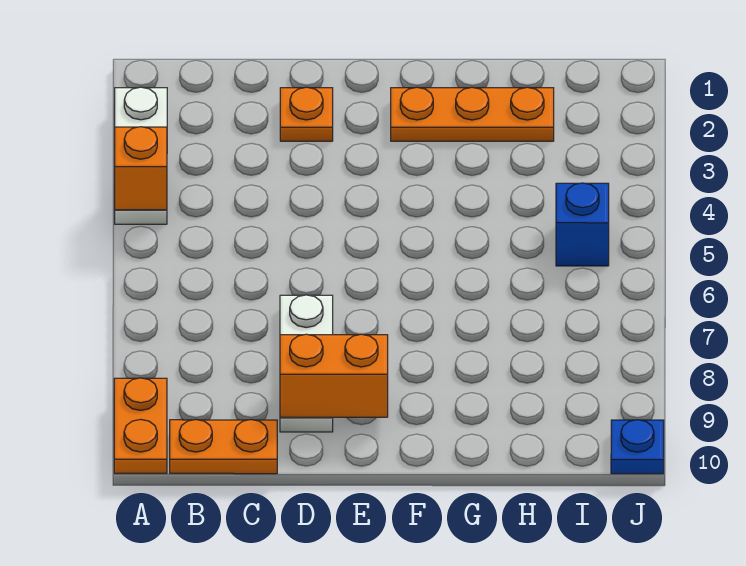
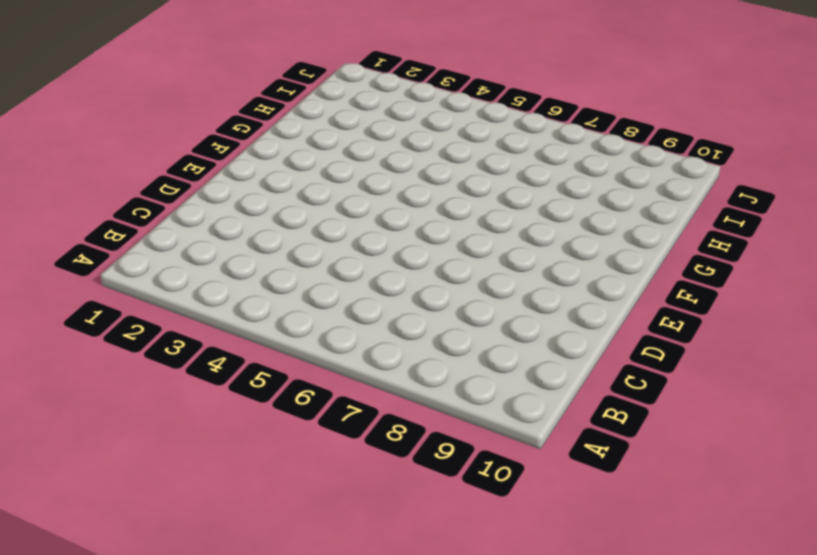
none -> white 1x3 plate [115,87,167,224]
none -> orange 1x2 plate [114,378,167,473]

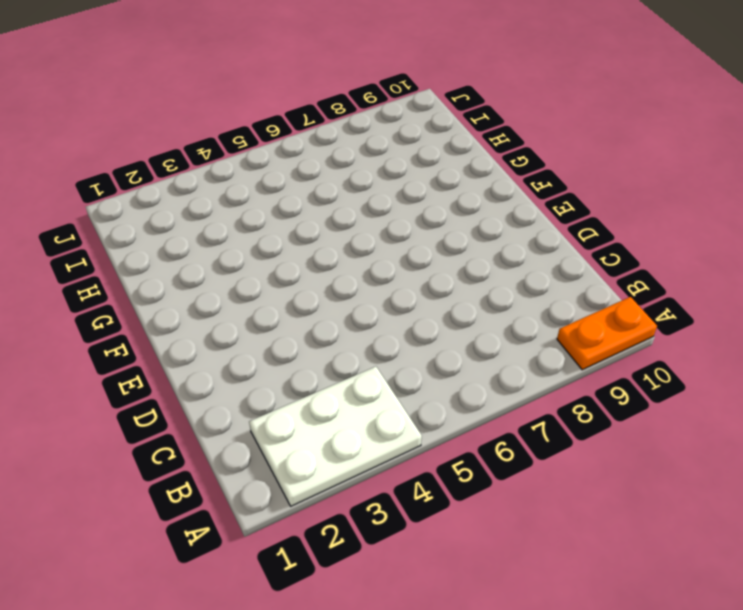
white 2x3 plate [249,367,422,506] -> white 1x3 plate [115,87,167,224]
none -> orange 1x2 plate [170,420,277,474]
none -> orange 1x1 plate [280,87,333,141]

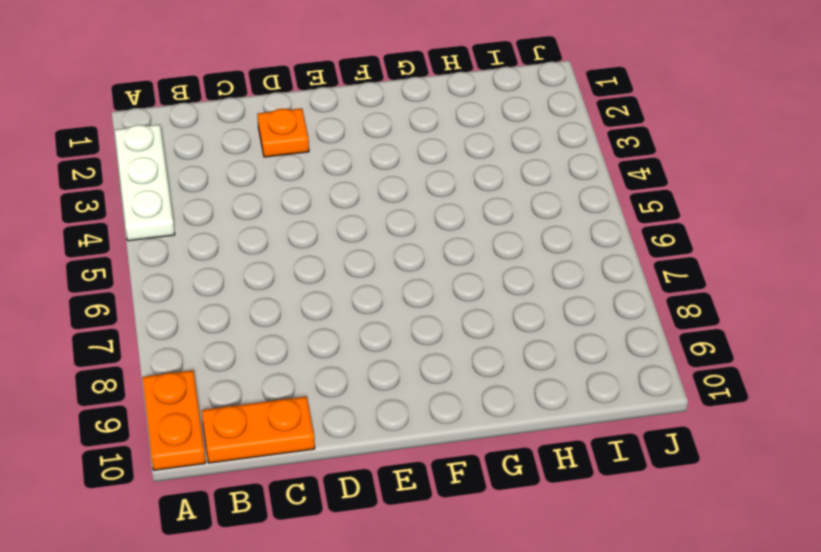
none -> white 1x3 plate [280,295,333,432]
none -> orange 1x3 plate [391,87,554,141]

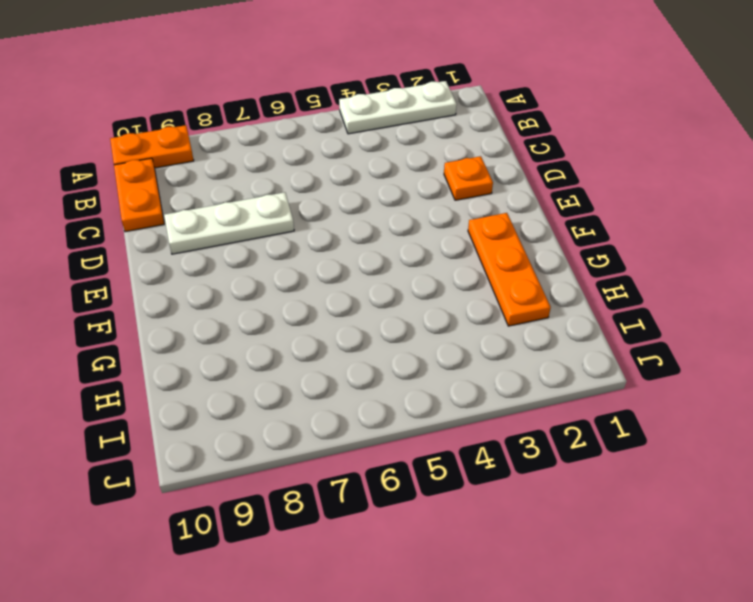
none -> blue 1x1 brick [556,183,609,266]
none -> blue 1x1 plate [611,420,664,474]

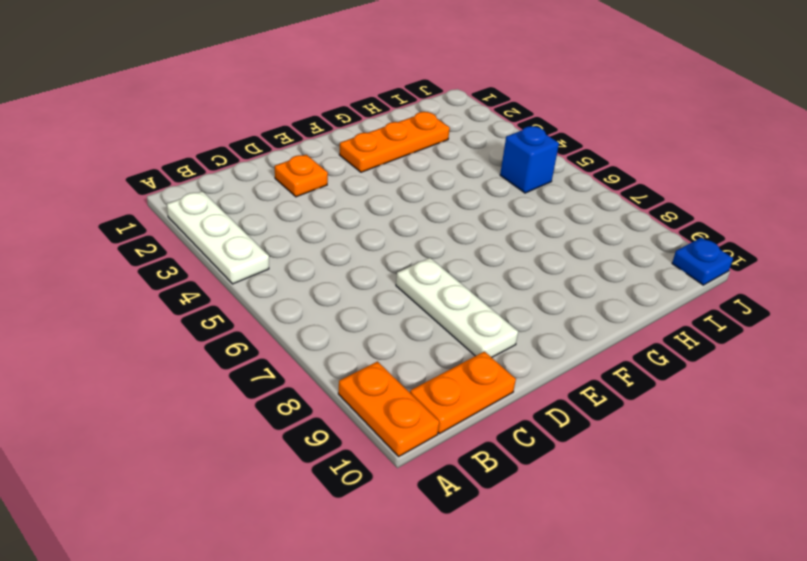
none -> orange 1x1 brick [115,127,167,210]
none -> orange 1x2 brick [280,334,388,417]

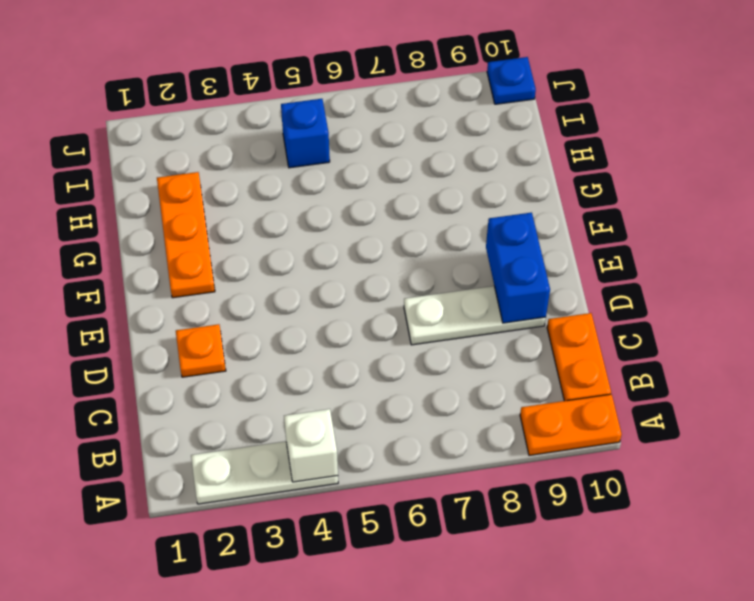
white 1x1 brick [284,409,338,482] -> orange 1x1 brick [115,127,167,210]
blue 1x2 brick [486,213,550,323] -> orange 1x2 brick [280,334,388,417]

